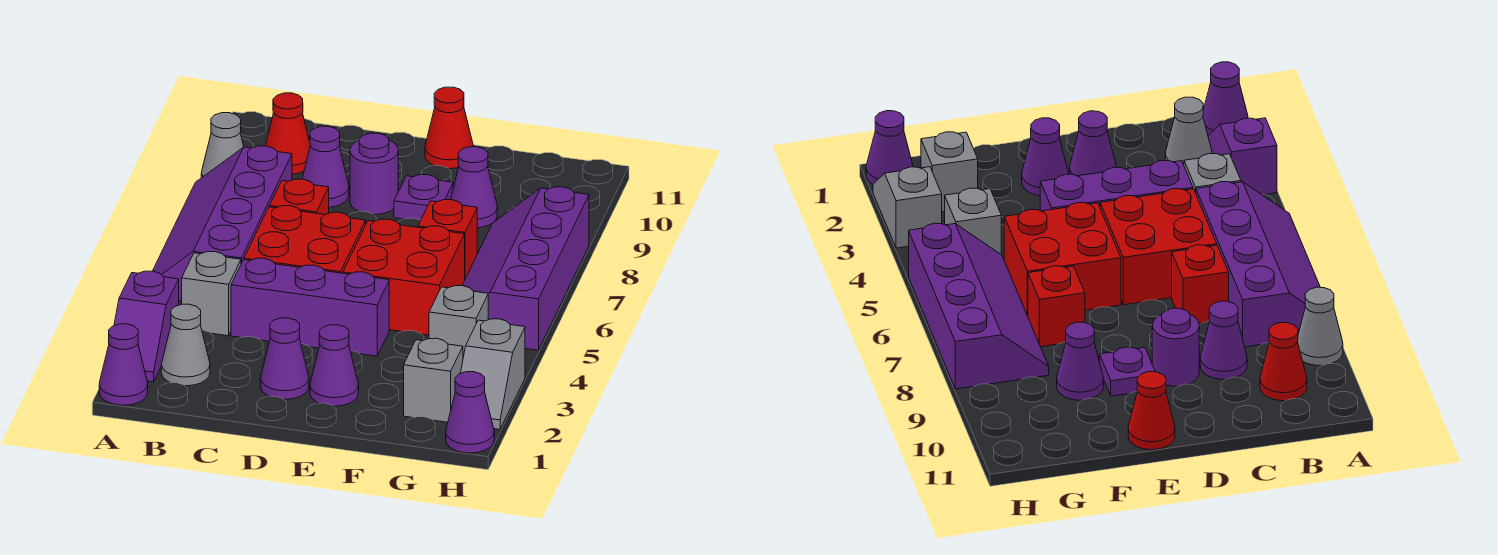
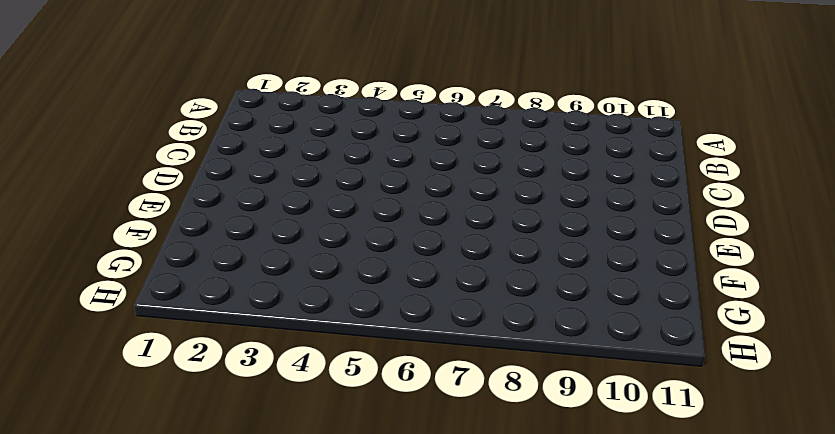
none -> purple 1x1 cone [99,324,148,405]
none -> purple 1x2 slope [114,271,179,382]
none -> purple 2x4 slope [153,146,292,301]

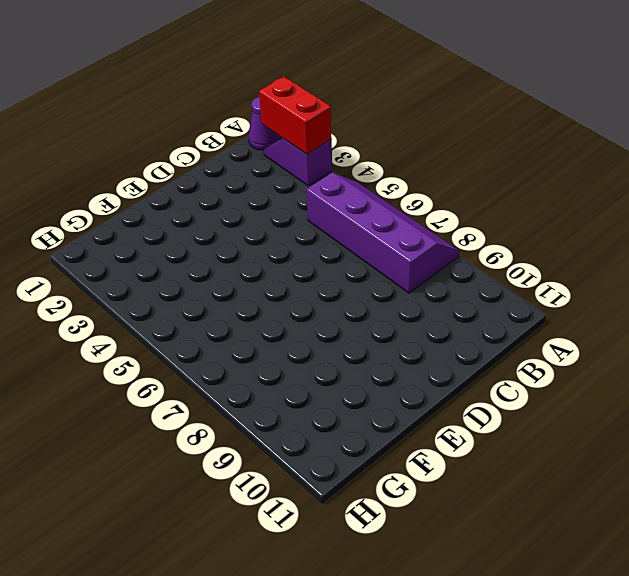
red 1x2 brick [259,77,332,154] -> none
none -> grey 1x1 cone [201,113,244,178]
none -> grey 1x1 cone [161,304,210,386]
none -> grey 1x1 brick [182,252,241,336]

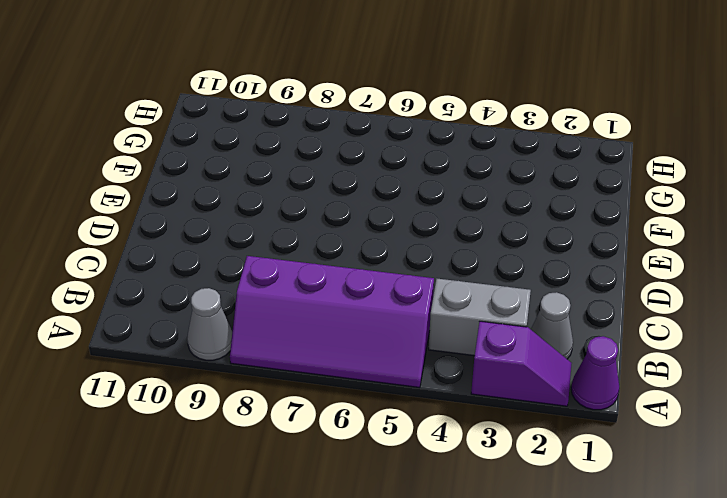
grey 1x2 brick [429,279,531,356] -> grey 1x1 brick [182,252,241,336]
none -> red 1x1 cone [265,93,310,174]
none -> purple 1x3 brick [231,258,389,356]
none -> red 2x2 brick [244,206,366,273]

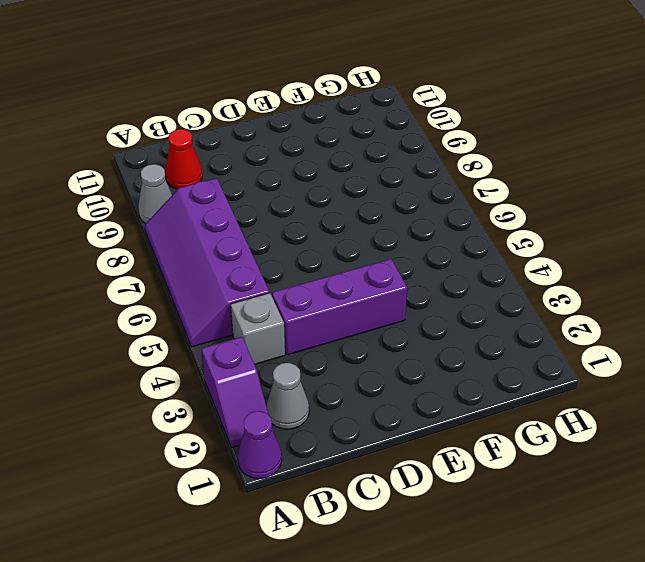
none -> red 2x2 brick [244,206,366,273]
none -> red 1x1 brick [270,179,329,215]
none -> purple 1x1 cone [302,126,349,207]

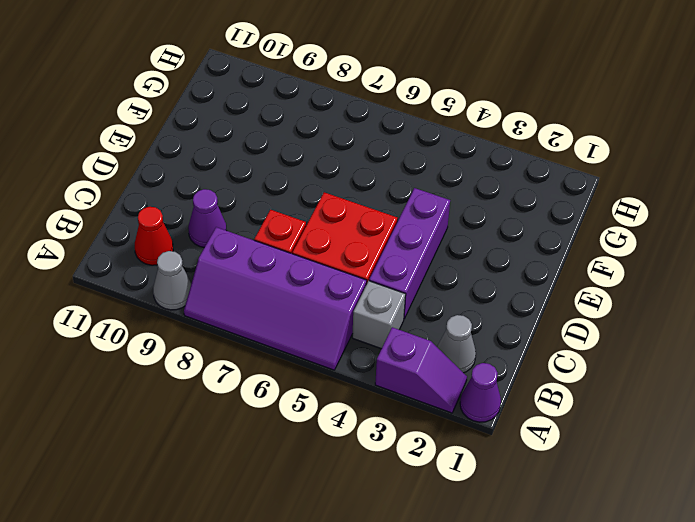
none -> purple 1x1 cone [260,318,309,399]
none -> purple 1x1 round brick [350,133,398,215]
none -> purple 1x1 cone [310,325,359,406]

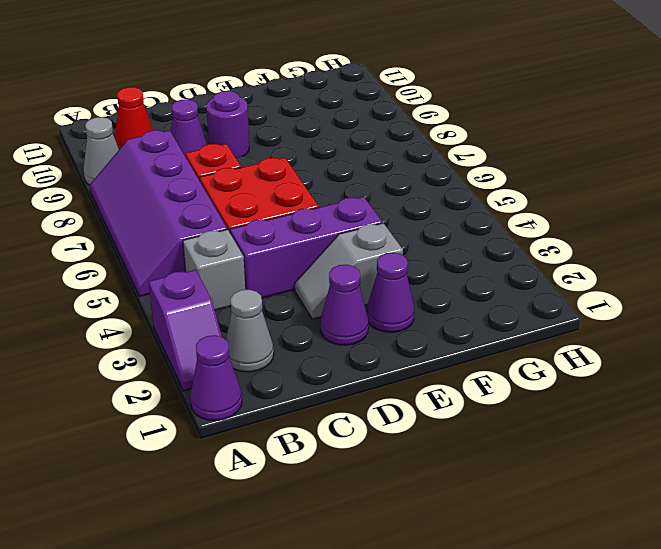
grey 1x2 slope [295,223,403,319] -> grey 1x2 slope turned to [461,319,525,429]
none -> red 2x2 brick [343,219,465,335]
none -> purple 1x1 plate [394,175,453,220]
none -> red 1x1 cone [425,87,473,169]

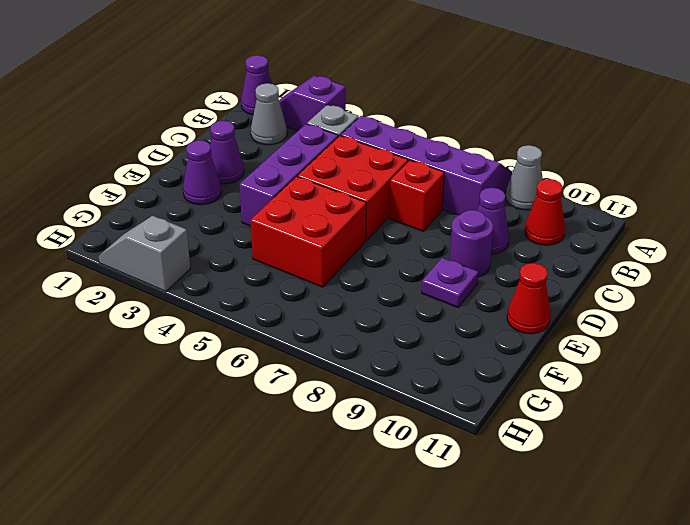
none -> red 1x1 brick [418,200,477,279]
none -> purple 1x1 cone [451,146,497,228]
none -> grey 1x1 brick [404,338,463,422]

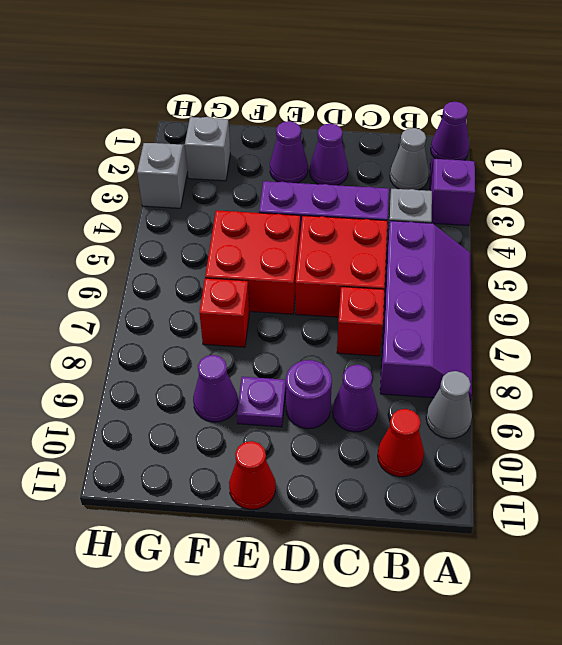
none -> grey 1x1 brick [429,286,488,357]
none -> purple 2x4 slope [462,187,589,350]
none -> purple 1x1 cone [446,372,494,453]

